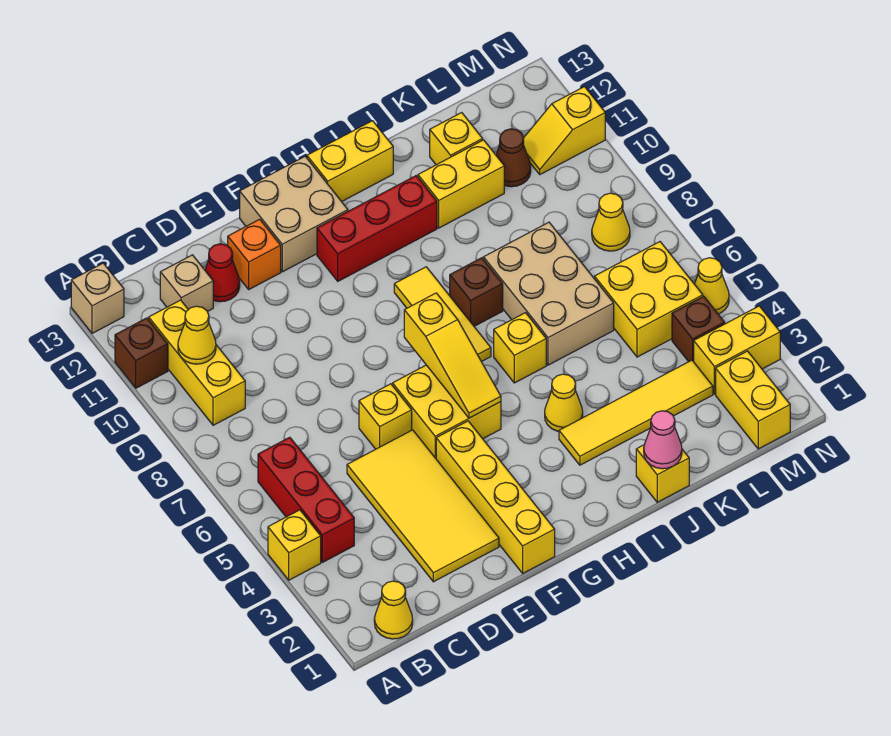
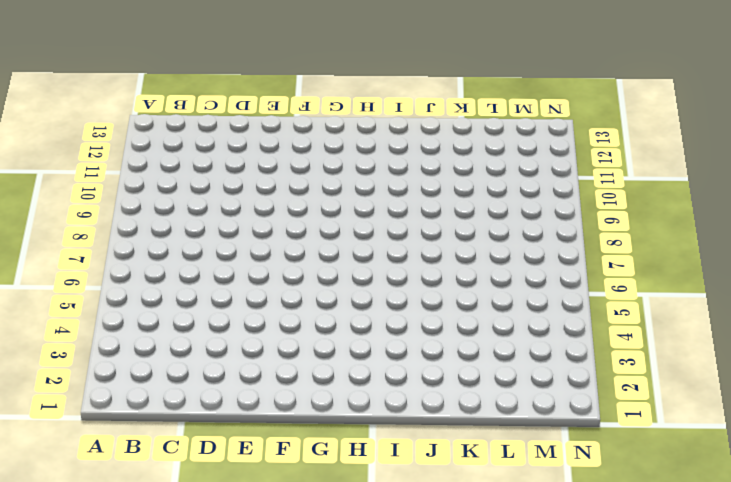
none -> yellow 1x1 brick [268,510,321,580]
none -> brown 1x1 brick [115,318,168,388]
none -> tan 1x1 brick [71,263,124,333]
none -> yellow 1x1 cone [374,581,413,639]

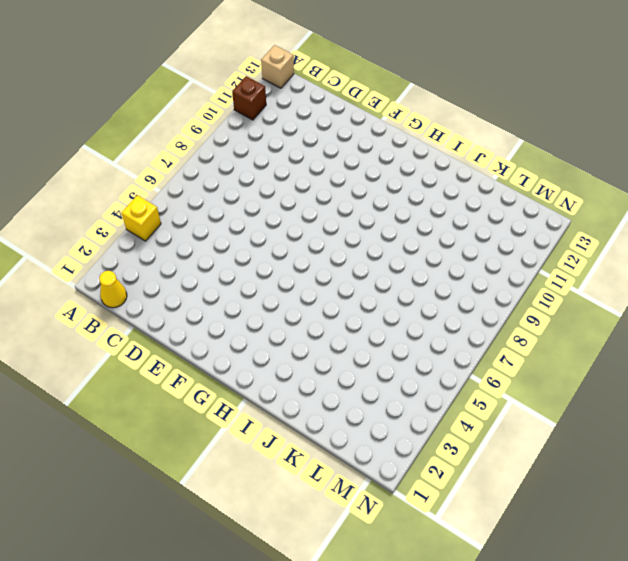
none -> red 1x3 brick [258,437,354,562]
none -> yellow 1x3 brick [149,300,245,425]
none -> tan 1x1 brick [160,255,213,312]
none -> yellow 2x4 tile [347,430,499,582]

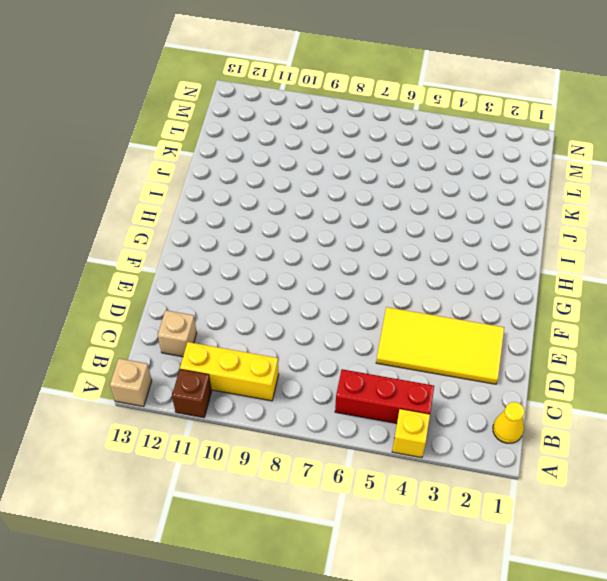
none -> red 1x1 cone [205,244,240,302]
none -> yellow 1x1 brick [359,384,412,449]
none -> orange 1x1 brick [228,219,281,289]
none -> yellow 1x4 brick [436,421,555,573]

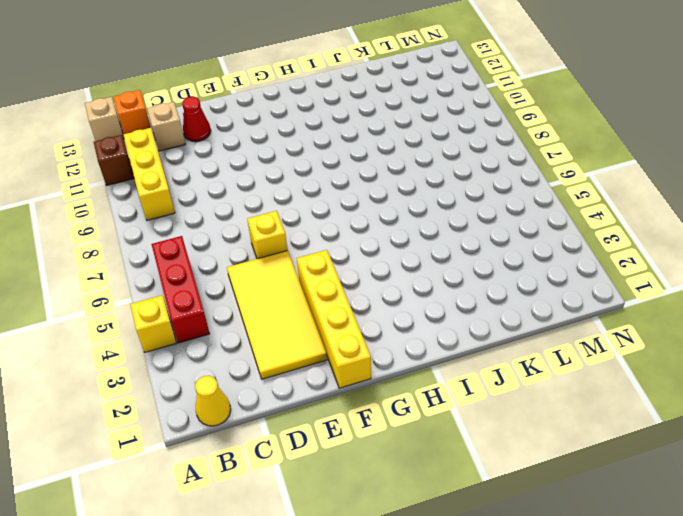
orange 1x1 brick [114,90,151,134] -> orange 1x1 brick moved to [228,219,281,289]
none -> yellow 2x2 brick [393,365,501,458]
none -> tan 2x2 brick [240,156,348,272]
none -> red 1x3 brick [317,176,437,281]
none -> yellow 1x3 tile [394,267,491,362]

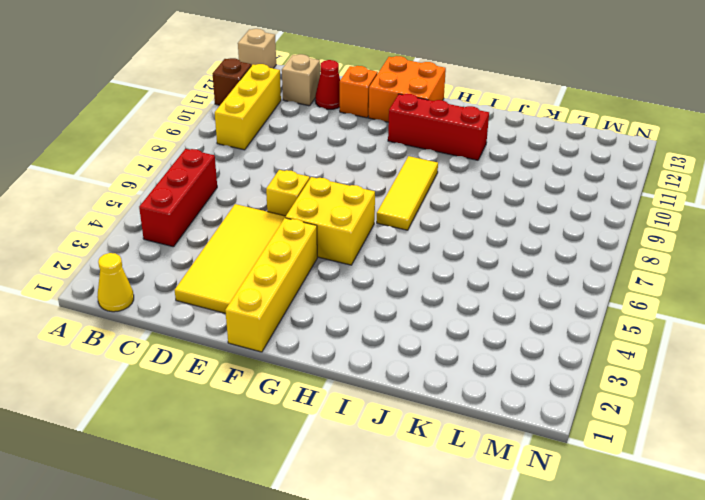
orange 2x2 brick [369,56,446,122] -> tan 2x2 brick [240,156,348,272]
none -> yellow 1x1 brick [268,510,321,580]
none -> yellow 1x2 brick [307,121,393,202]
none -> yellow 1x4 tile [559,360,713,465]
none -> yellow 1x1 cone [545,374,583,431]

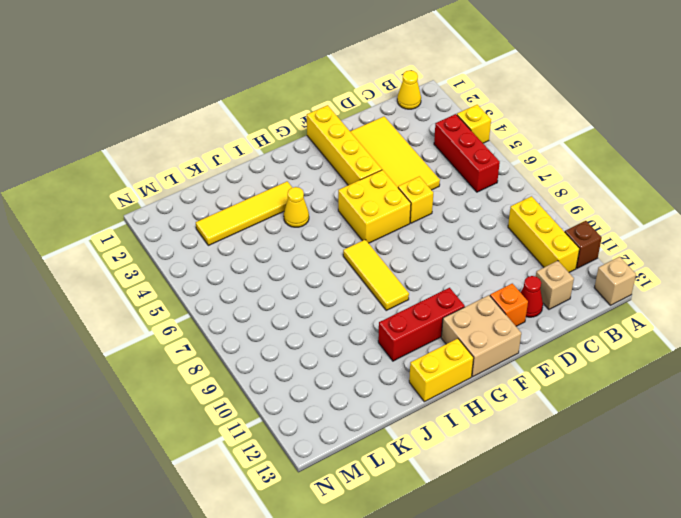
none -> yellow 1x1 brick [494,313,546,383]
none -> brown 1x1 brick [450,258,503,326]
none -> yellow 1x1 brick [636,445,689,502]
none -> tan 2x3 brick [483,222,614,365]

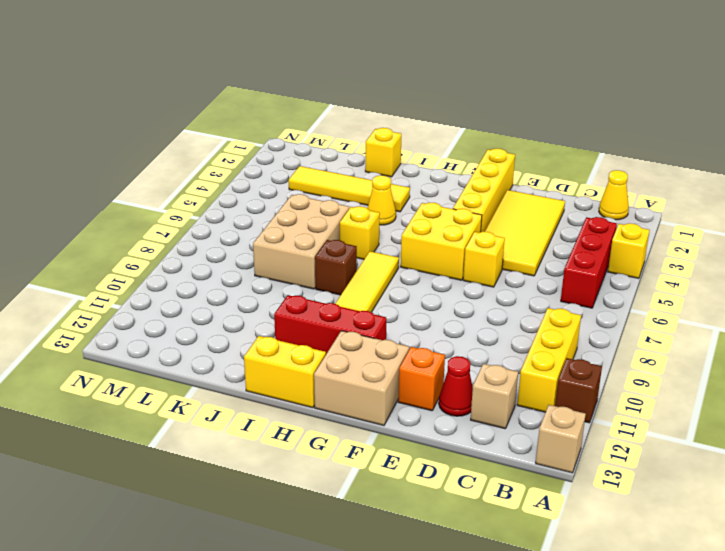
none -> yellow 1x2 brick [418,140,504,228]
none -> yellow 1x1 brick [430,113,483,165]
none -> yellow 2x2 brick [594,242,703,357]
none -> brown 1x1 cone [496,129,531,187]

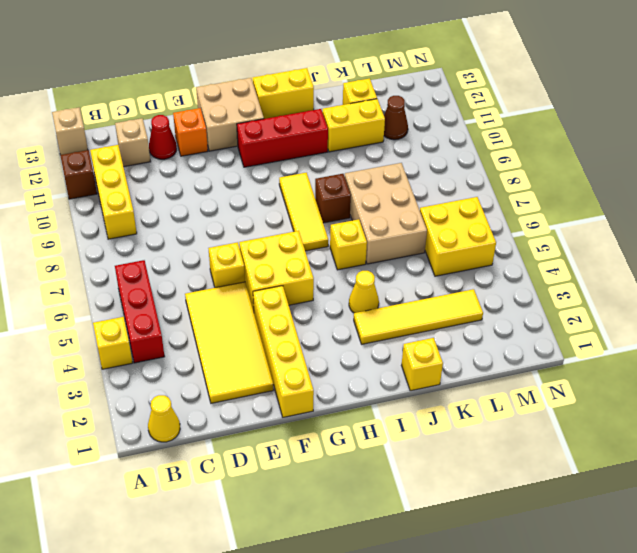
none -> yellow 1x2 brick [716,351,790,449]
none -> yellow 1x2 brick [694,306,780,394]
none -> brown 1x1 brick [672,296,725,362]
none -> yellow 1x1 cone [592,193,630,251]

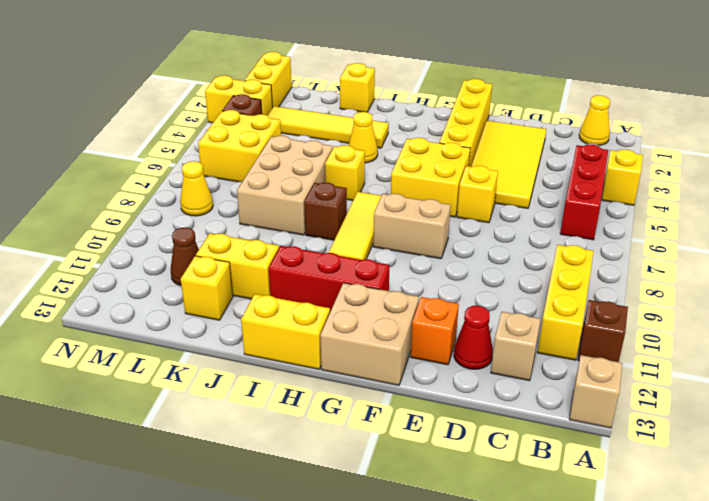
tan 1x2 brick [373,194,451,259] -> none
none -> yellow 1x2 slope [523,87,605,174]
none -> yellow 1x1 cone [695,258,729,314]
none -> yellow 1x1 cone [178,306,216,364]
none -> yellow 1x3 slope [404,293,501,418]

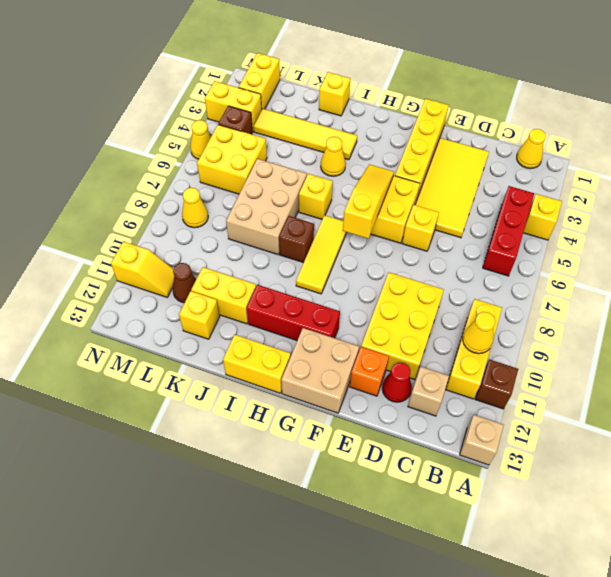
yellow 2x3 brick [361,273,444,380] -> none
none -> pink 1x1 cone [644,411,682,469]

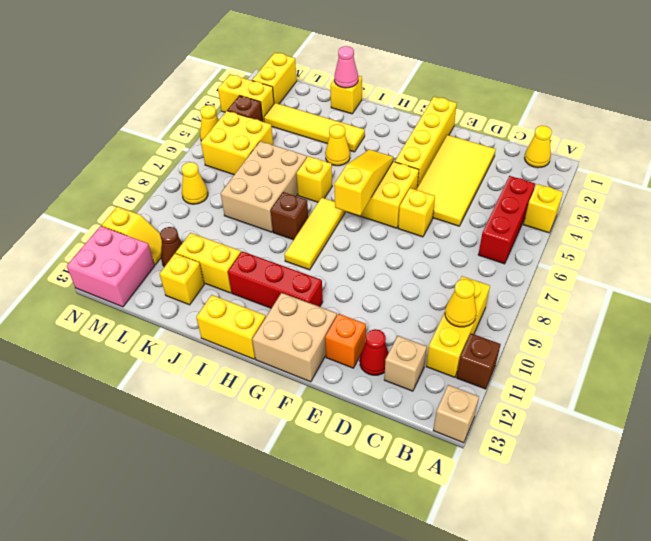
pink 2x2 brick [66,226,155,307] -> none

